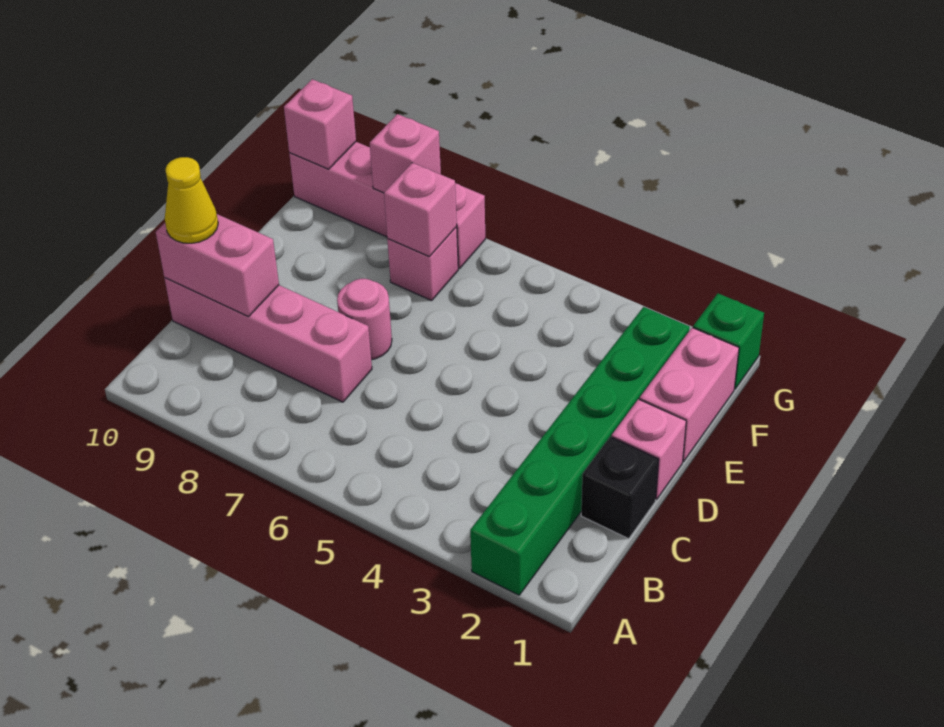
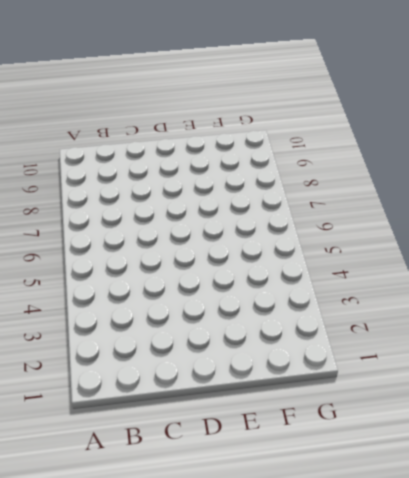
none -> green 1x6 brick [470,307,690,595]
none -> black 1x1 brick [581,437,659,539]
none -> pink 1x4 brick [165,278,372,402]

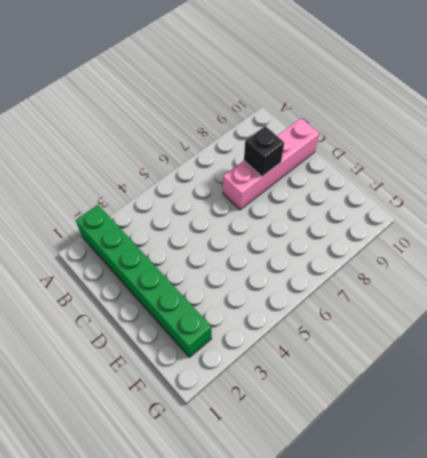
black 1x1 brick [244,126,284,177] -> black 1x1 brick moved to [581,437,659,539]
none -> pink 1x1 brick [611,399,686,499]
none -> pink 1x1 round brick [337,279,392,360]
none -> pink 1x2 brick [640,328,739,462]

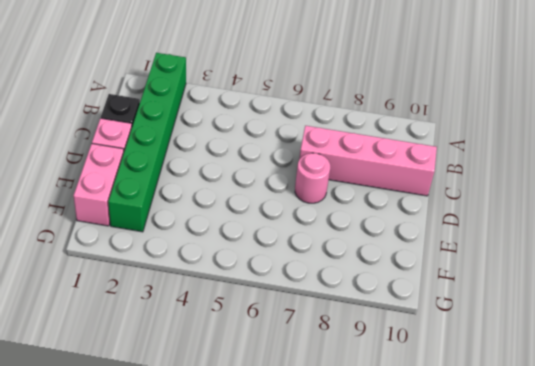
none -> pink 1x1 brick [387,227,458,301]
none -> green 1x1 brick [693,293,764,389]
none -> pink 1x4 brick [289,142,485,269]

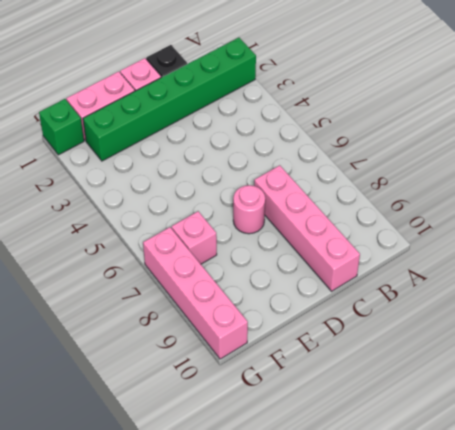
none -> pink 1x2 brick [156,214,279,317]
none -> pink 1x1 brick [384,163,457,256]
none -> pink 1x1 brick [370,114,441,193]

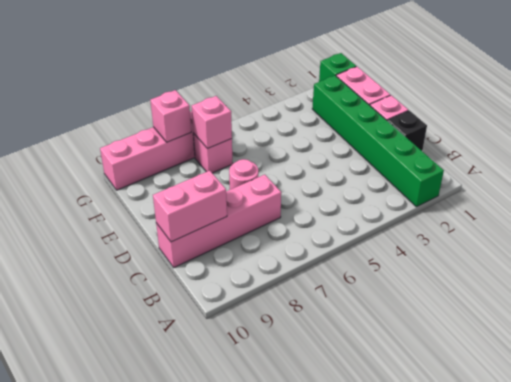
none -> pink 1x1 brick [284,79,356,169]
none -> yellow 1x1 cone [165,157,218,243]

